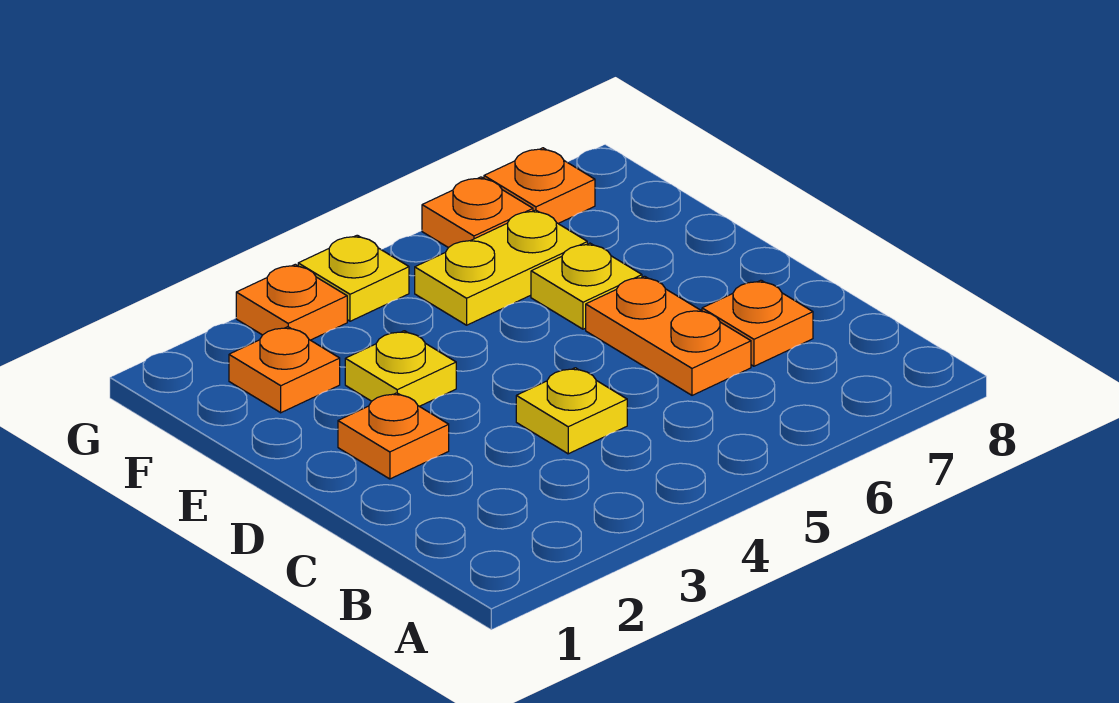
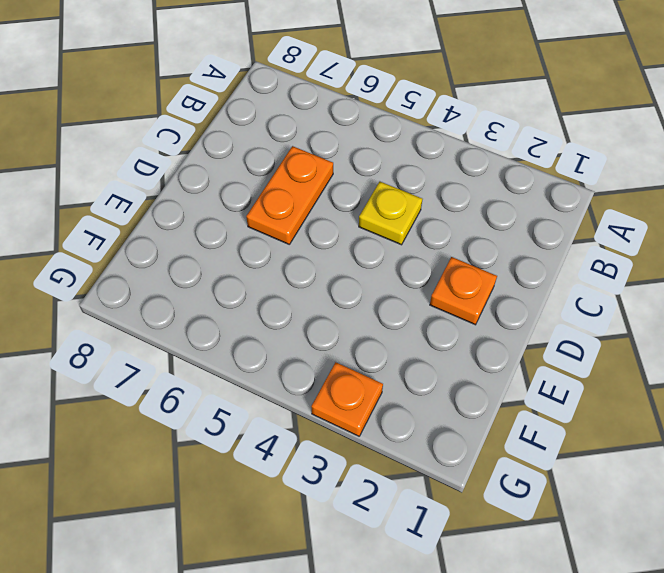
none -> orange 1x1 plate [702,280,813,366]
none -> yellow 1x1 plate [345,331,456,406]
none -> yellow 1x1 plate [531,243,642,329]

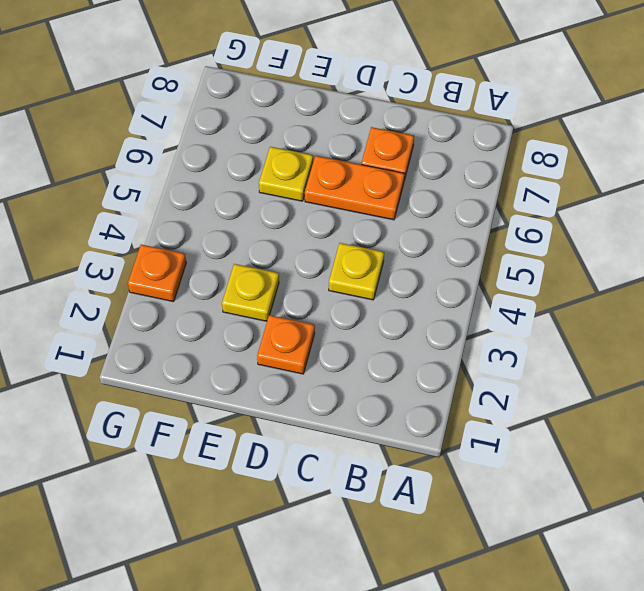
none -> orange 1x1 plate [229,327,340,413]
none -> yellow 1x2 plate [415,210,587,325]
none -> yellow 1x1 plate [298,235,409,321]

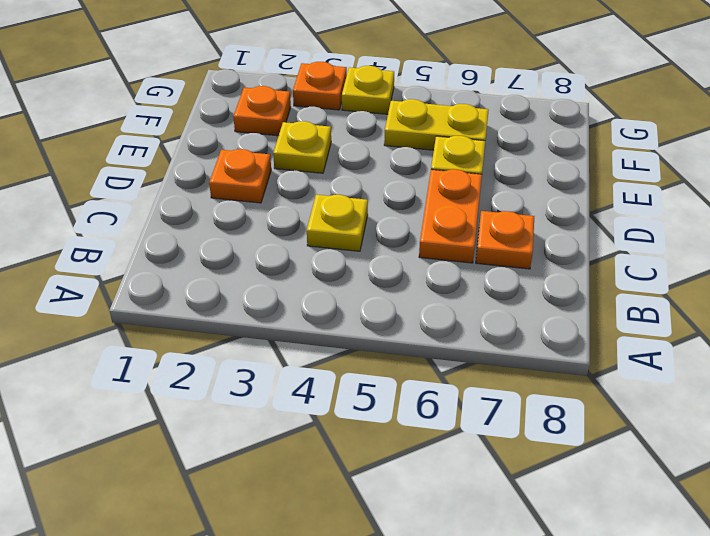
none -> orange 1x1 plate [422,177,533,248]
none -> orange 1x1 plate [484,148,595,223]

